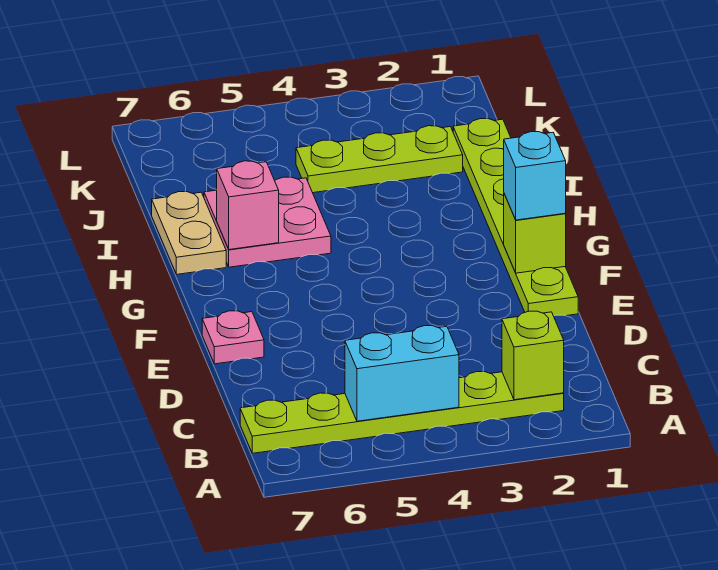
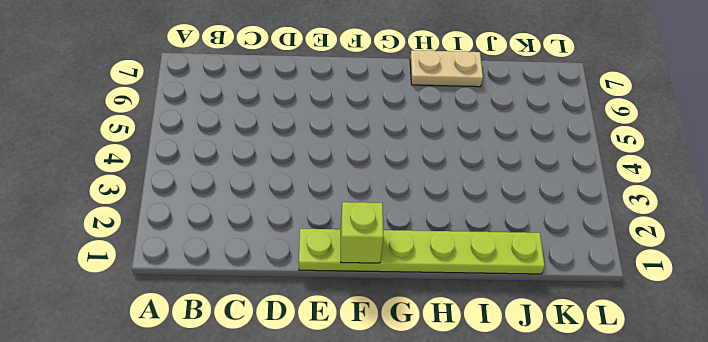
none -> lime 1x6 plate [240,372,564,453]
none -> pink 1x1 plate [202,311,264,364]

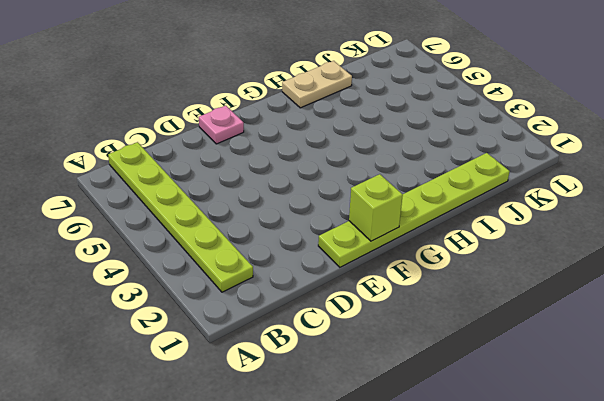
none -> pink 2x2 plate [204,177,331,267]
none -> lime 1x3 plate [296,126,463,193]

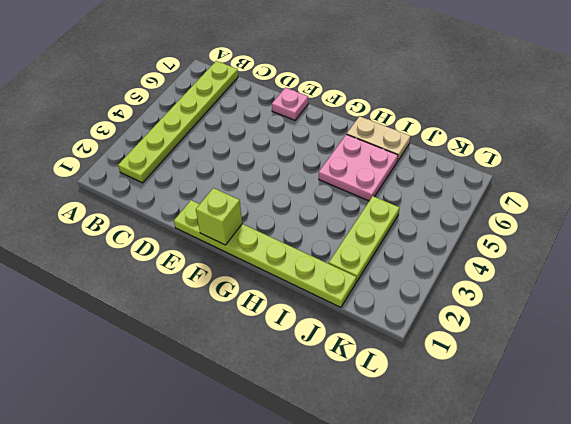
none -> lime 1x1 brick [502,311,564,400]
none -> cyan 1x2 brick [345,326,459,421]

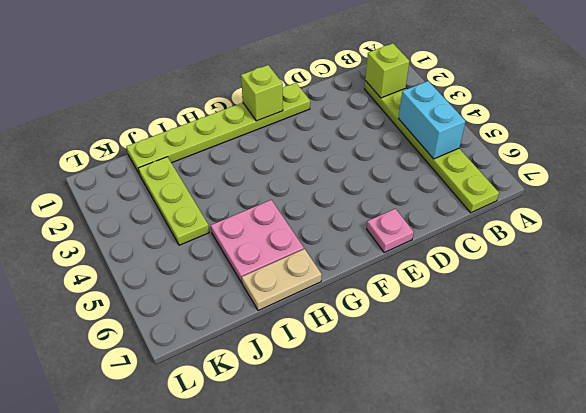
none -> pink 1x1 brick [217,161,279,250]
none -> cyan 1x1 brick [504,132,566,220]

